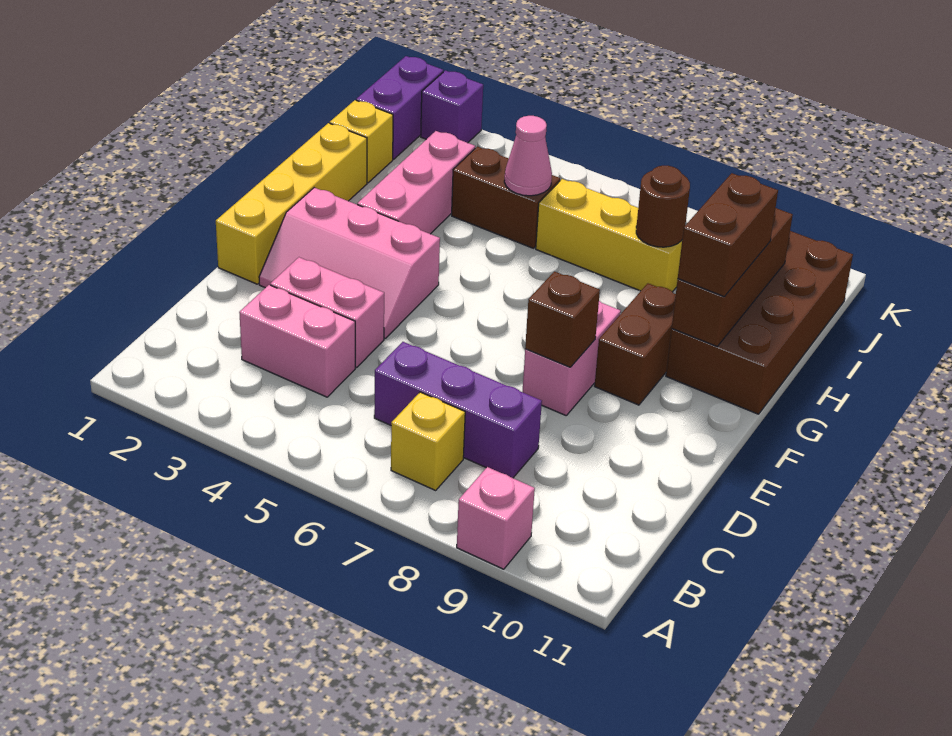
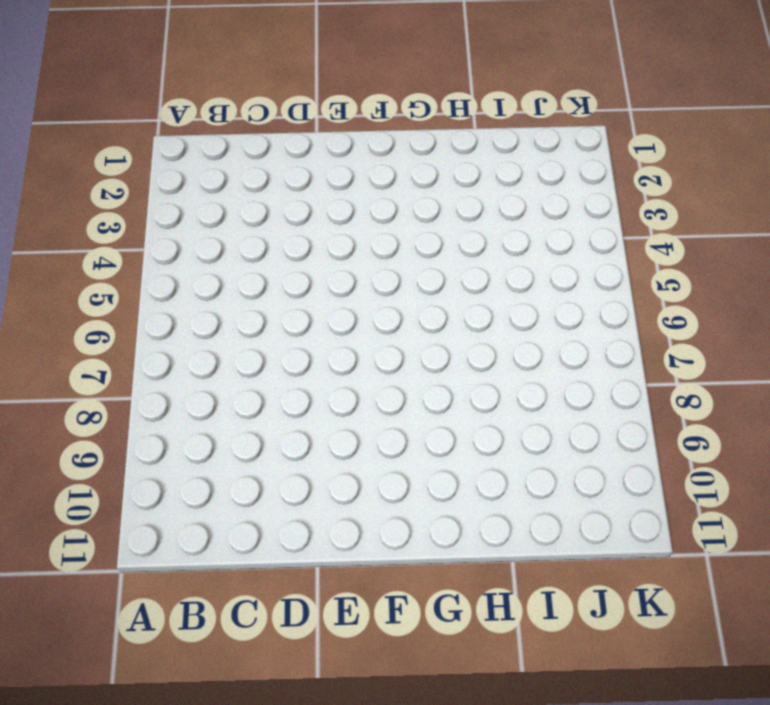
none -> pink 1x1 brick [457,467,535,569]
none -> yellow 1x1 brick [391,392,465,490]
none -> pink 1x2 brick [239,285,355,397]

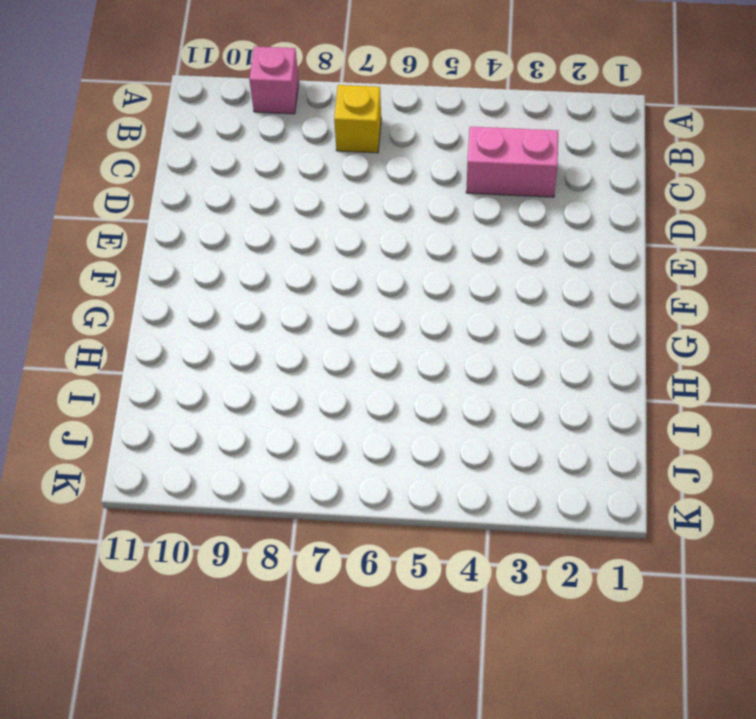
none -> purple 1x3 brick [374,342,542,478]
none -> pink 1x2 brick [270,257,384,367]
none -> yellow 1x4 brick [216,123,367,284]

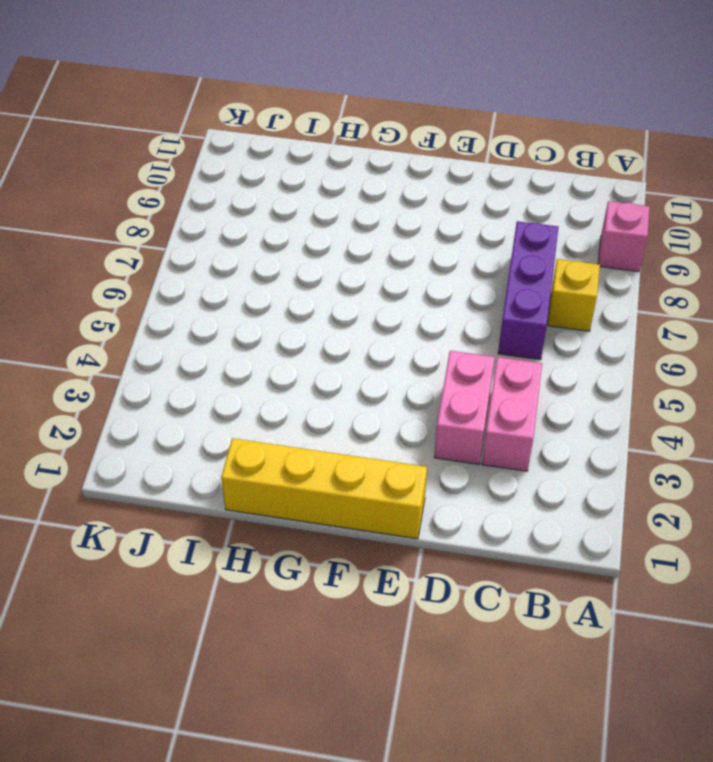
none -> pink 2x3 slope [259,188,440,338]
none -> pink 1x2 brick [522,301,621,415]
none -> brown 1x2 brick [595,283,676,405]

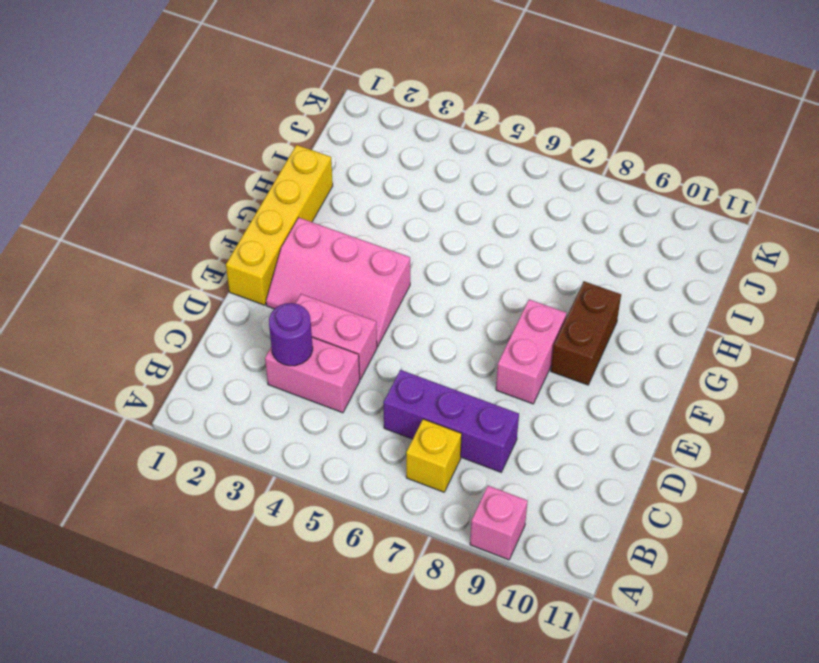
purple 1x1 round brick [269,303,313,366] -> none
none -> pink 1x3 brick [357,131,475,234]
none -> brown 2x4 brick [666,231,853,414]
none -> yellow 1x1 brick [330,100,393,183]

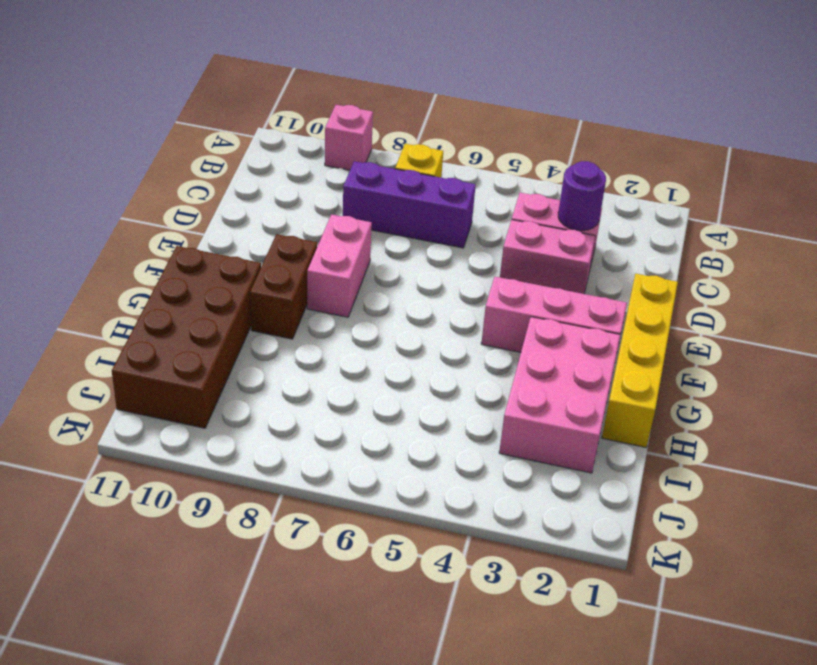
purple 1x1 round brick [558,161,606,231] -> none
pink 2x3 brick [499,317,620,473] -> pink 1x3 brick [357,131,475,234]
none -> yellow 1x1 brick [330,100,393,183]
none -> brown 1x2 brick [452,147,560,248]
none -> yellow 1x3 brick [536,179,682,292]

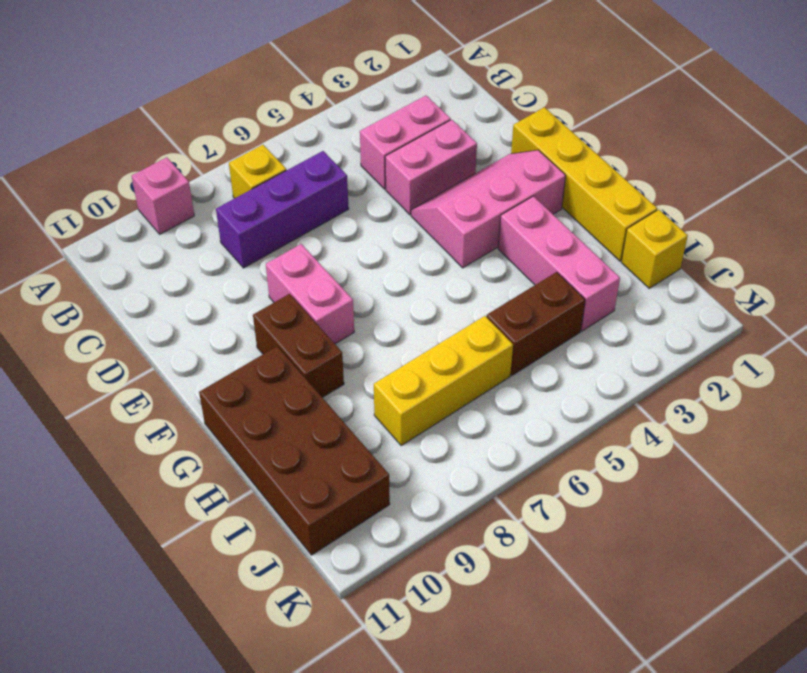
none -> purple 1x2 brick [356,56,443,159]
none -> purple 1x1 brick [421,70,483,143]
none -> brown 1x1 brick [525,272,600,367]

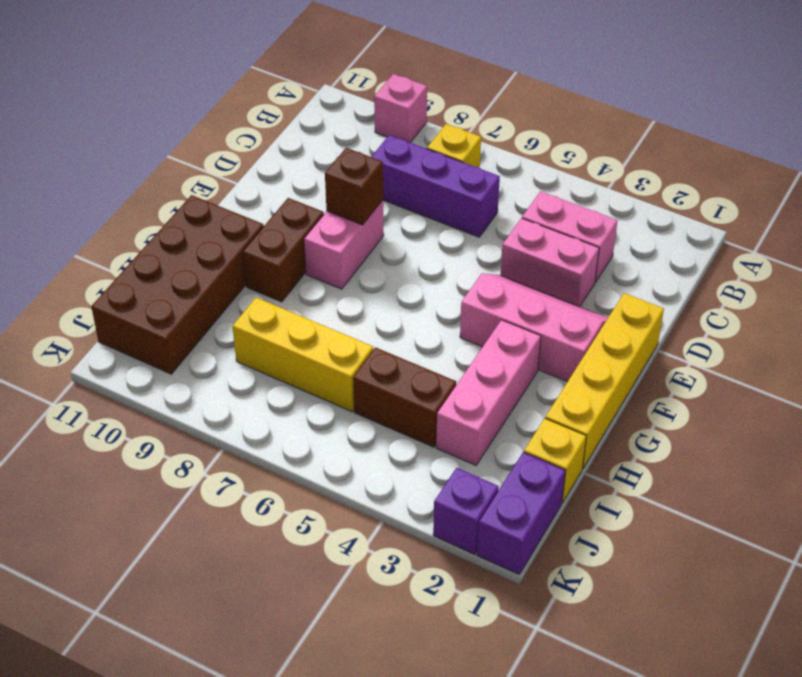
none -> brown 1x3 brick [672,208,793,346]
none -> pink 1x1 cone [504,116,552,196]
none -> brown 1x1 round brick [636,166,690,247]

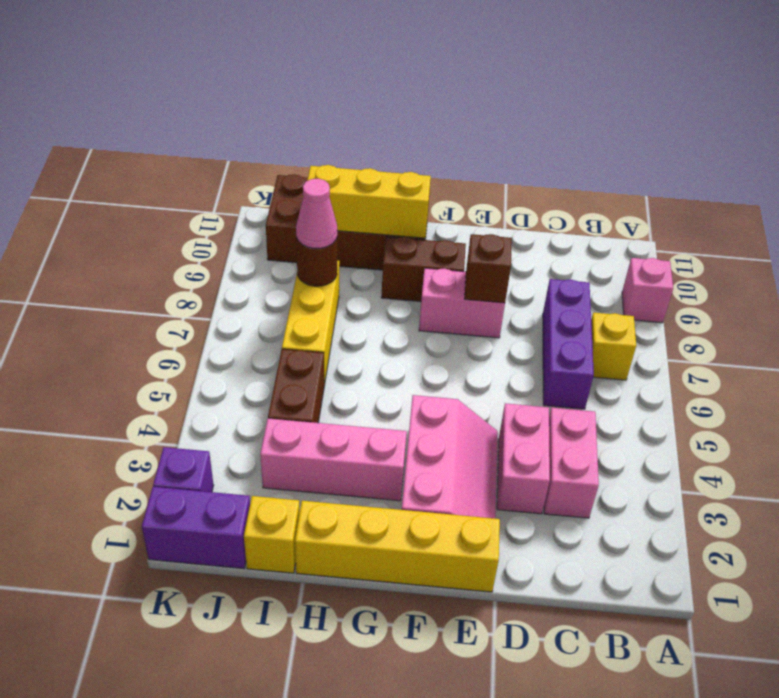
yellow 1x3 brick [307,165,431,238] -> brown 1x3 brick [672,208,793,346]
pink 1x1 cone [296,179,337,248] -> pink 1x1 cone moved to [504,116,552,196]
none -> brown 1x2 brick [678,173,778,297]

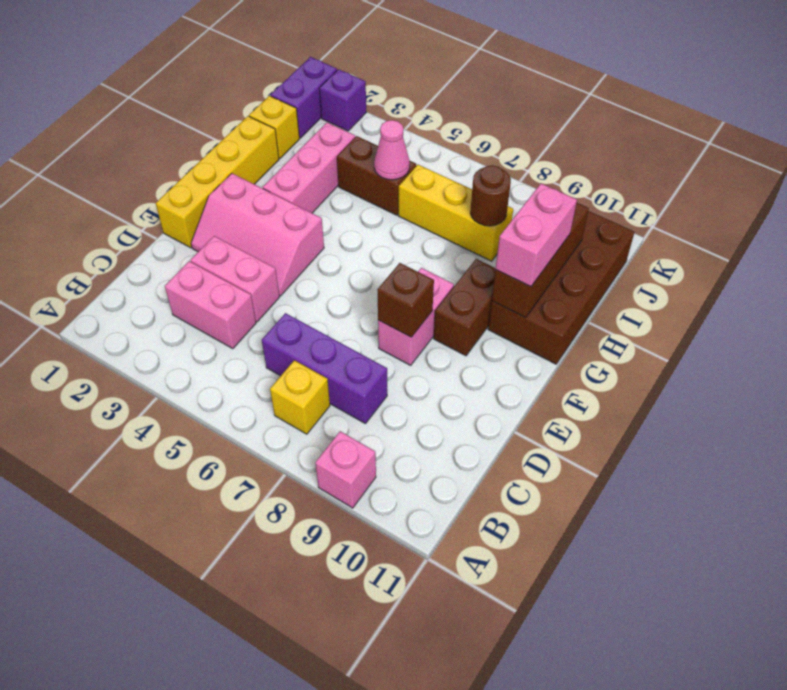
pink 1x2 brick [496,183,577,287] -> brown 1x2 brick [678,173,778,297]

